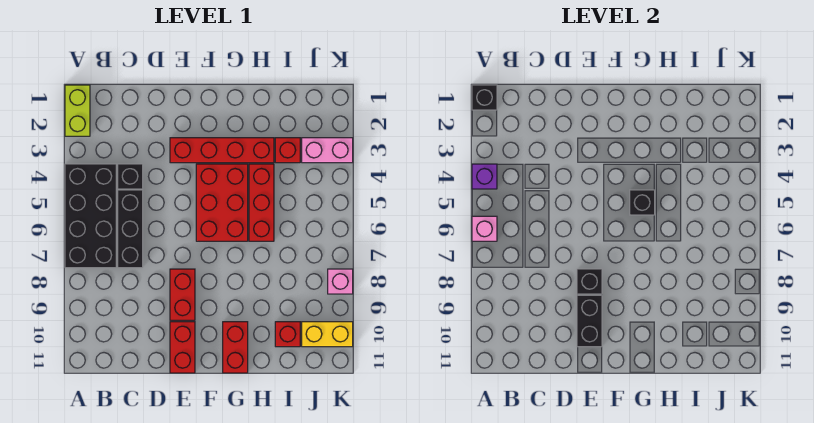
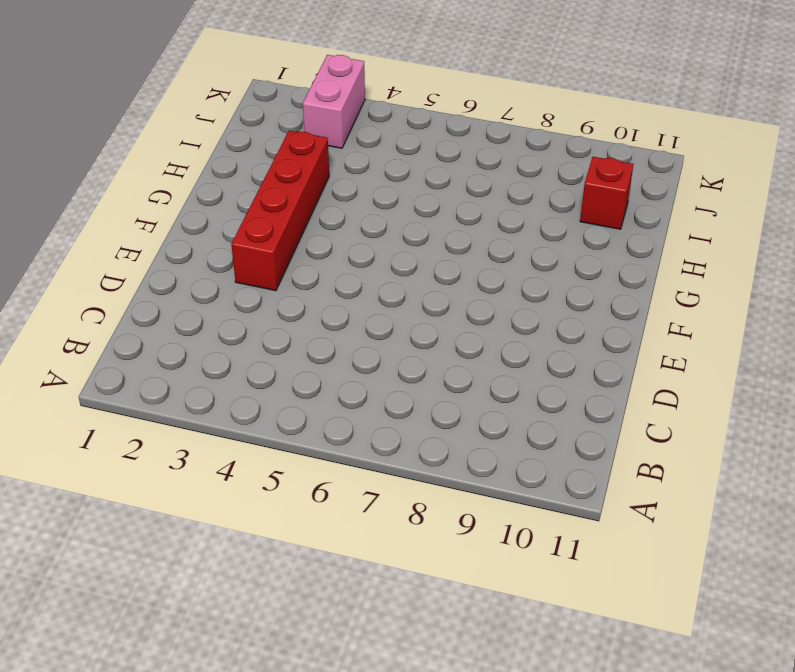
none -> lime 1x2 brick [65,85,90,136]
none -> black 2x4 brick [65,164,116,268]
none -> black 1x1 brick [118,164,143,189]

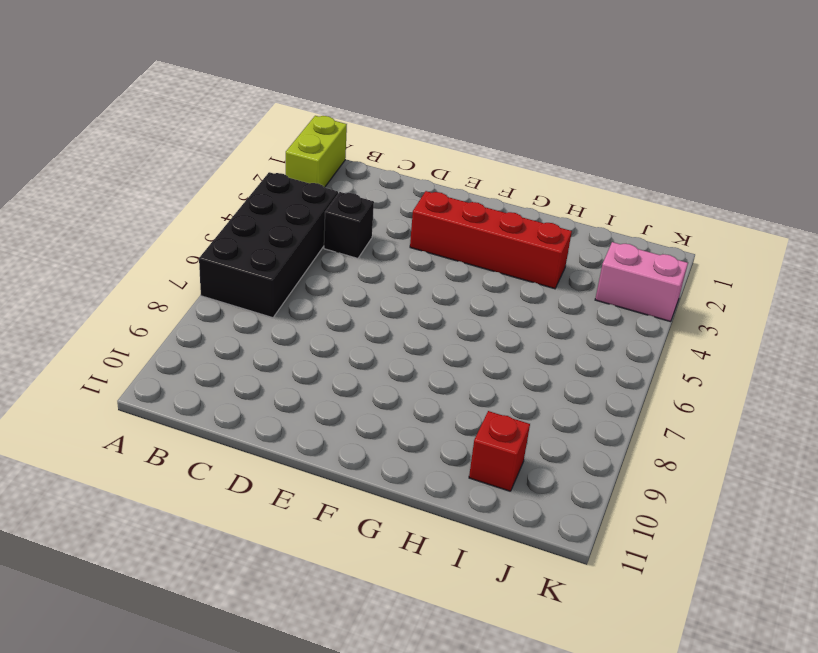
none -> black 1x3 brick [118,190,143,268]
none -> red 1x2 brick [170,269,195,320]
none -> red 1x2 brick [170,322,195,373]

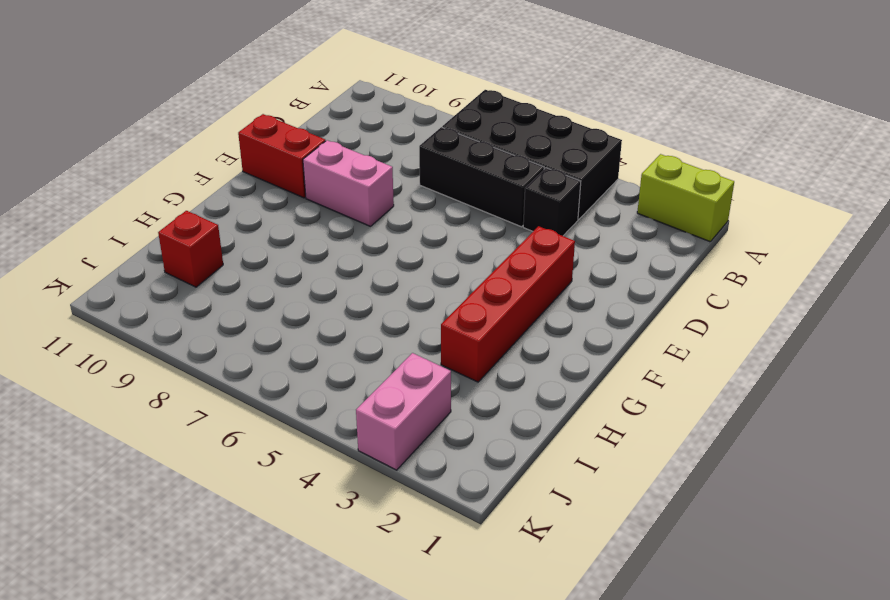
pink 1x2 brick [303,140,394,226] -> red 1x2 brick [170,269,195,320]
none -> red 2x3 brick [196,164,248,241]
none -> red 1x2 brick [223,322,248,373]
none -> red 1x3 brick [249,164,274,241]

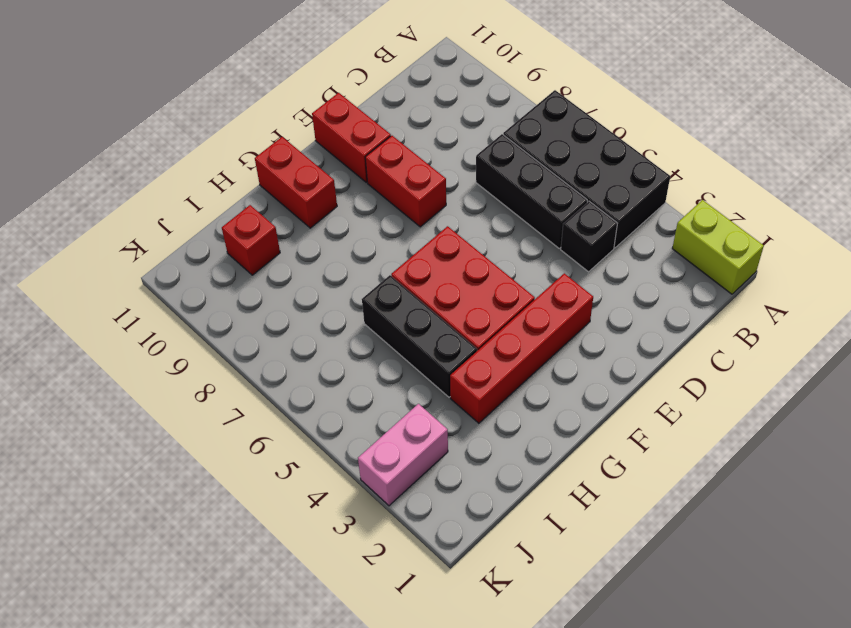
black 1x3 brick [362,275,477,397] -> red 1x3 brick [249,164,274,241]
none -> red 1x1 brick [275,138,300,163]
none -> yellow 1x2 brick [302,322,353,347]
none -> pink 1x1 brick [328,269,353,294]

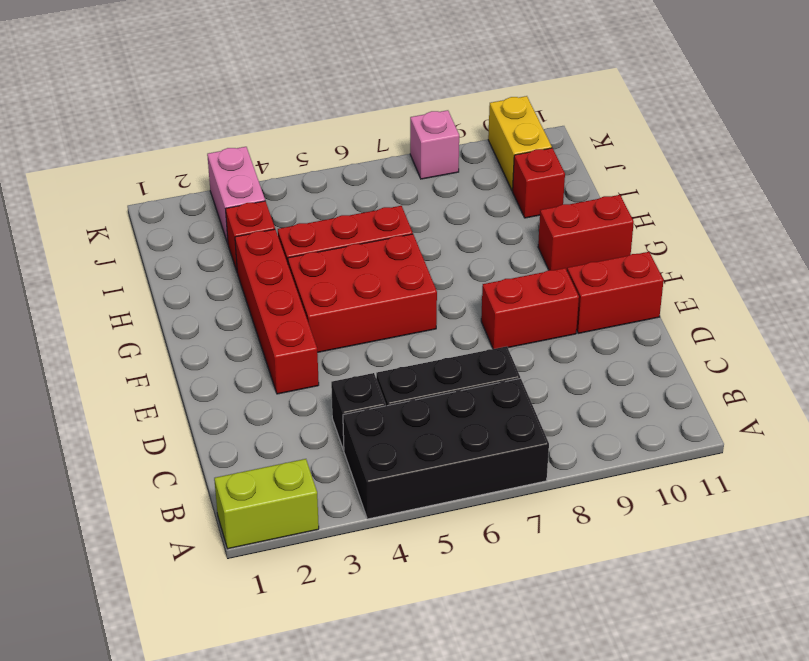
none -> black 1x1 brick [472,85,497,110]
none -> purple 1x1 brick [472,164,497,189]
none -> pink 1x1 brick [472,216,497,241]

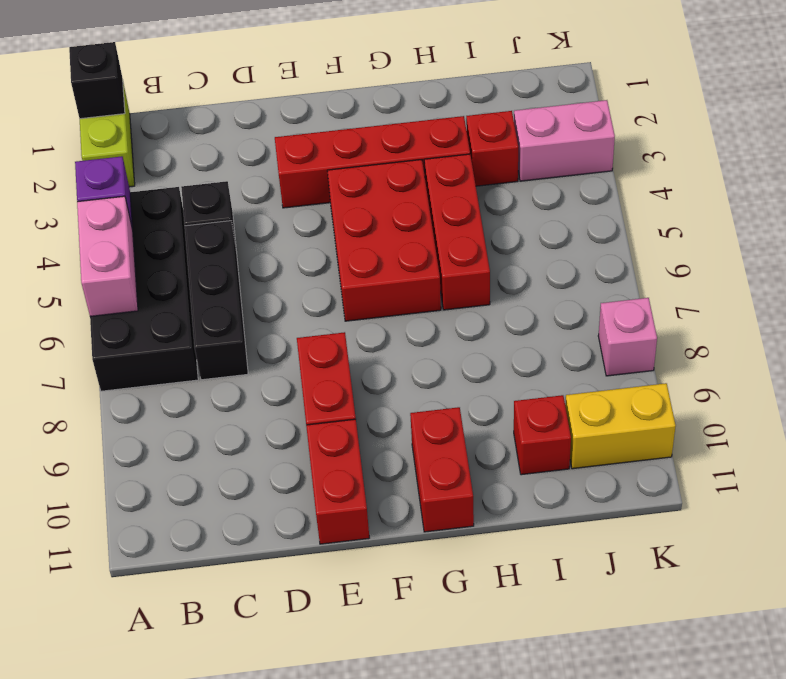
pink 1x2 brick [77,196,138,316] -> pink 1x1 brick [472,216,497,241]
none -> black 1x1 brick [577,269,602,294]
none -> black 1x2 brick [577,295,602,347]
none -> black 1x1 brick [630,190,655,215]

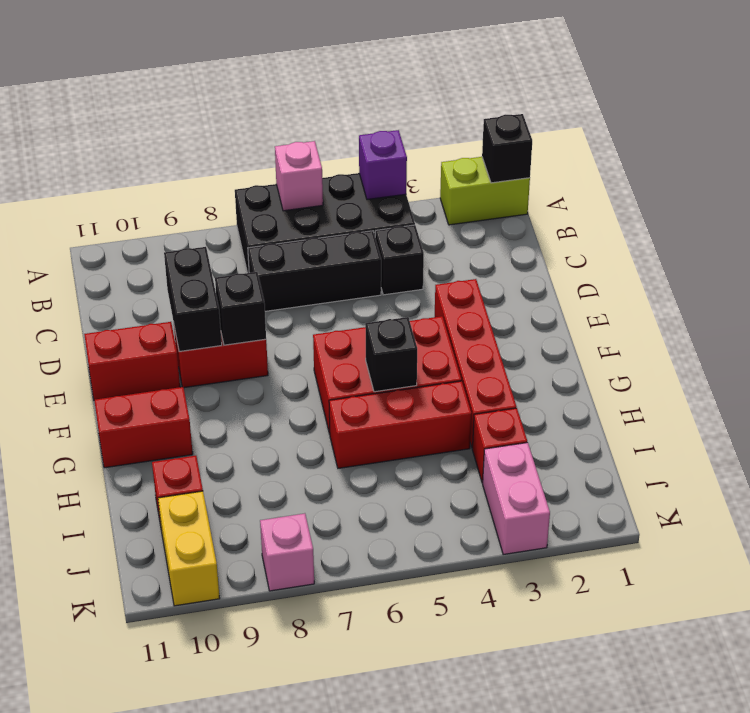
black 1x2 brick [164,247,222,352] -> black 1x2 brick turned to [577,295,602,347]

